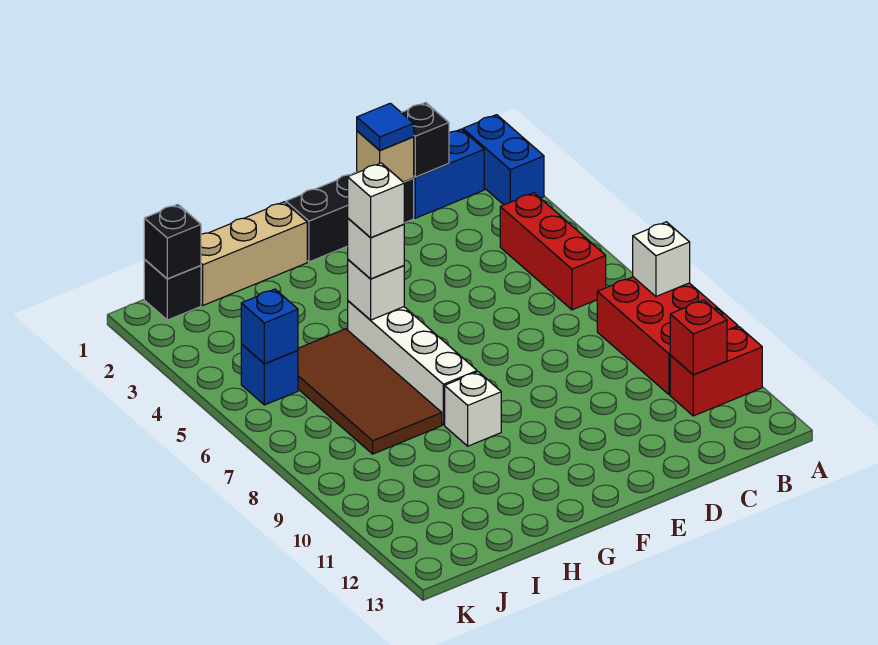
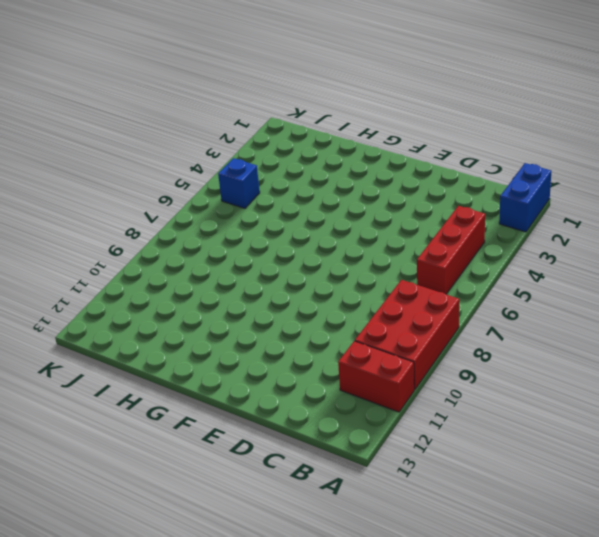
none -> blue 1x2 brick [414,129,484,218]
none -> black 1x3 brick [286,172,414,262]
none -> tan 1x3 brick [201,202,307,305]

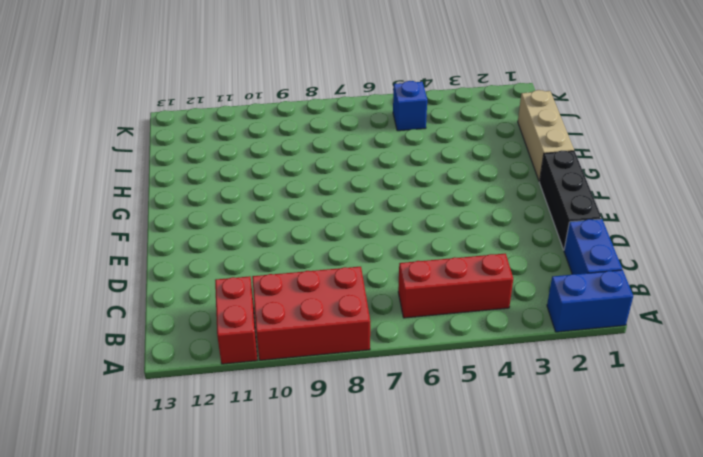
none -> white 1x4 brick [348,301,477,425]
none -> white 1x1 brick [445,372,501,446]
none -> brown 2x4 tile [298,329,442,454]

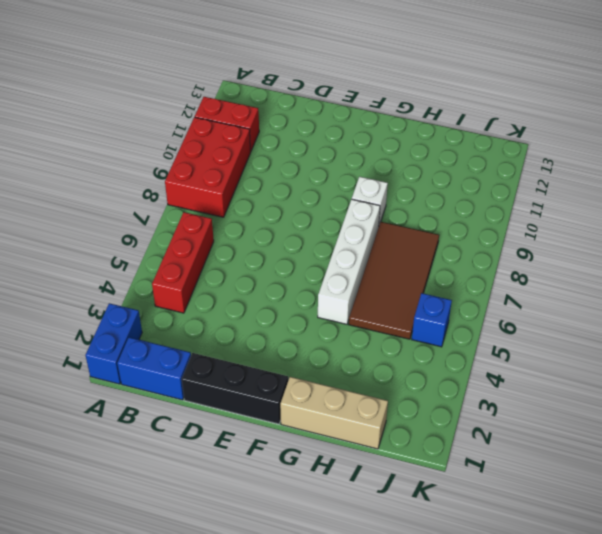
none -> black 1x1 brick [144,259,201,320]
none -> white 1x1 brick [633,222,690,296]
none -> red 1x1 brick [670,300,727,375]

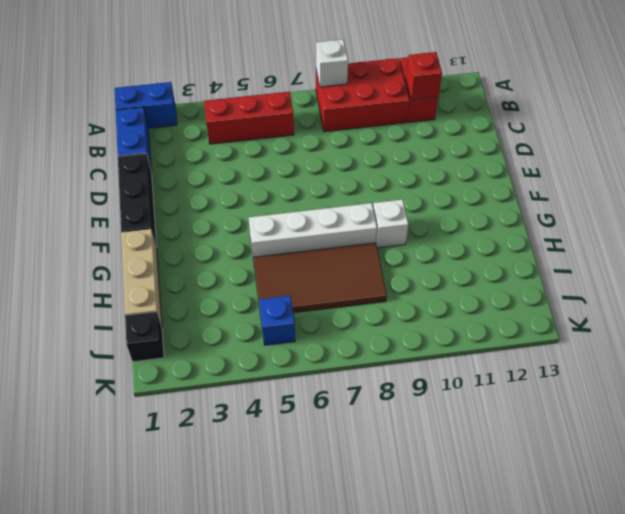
none -> black 1x1 brick [401,102,449,177]
none -> tan 1x1 brick [357,131,414,182]
none -> white 1x1 brick [348,260,404,320]

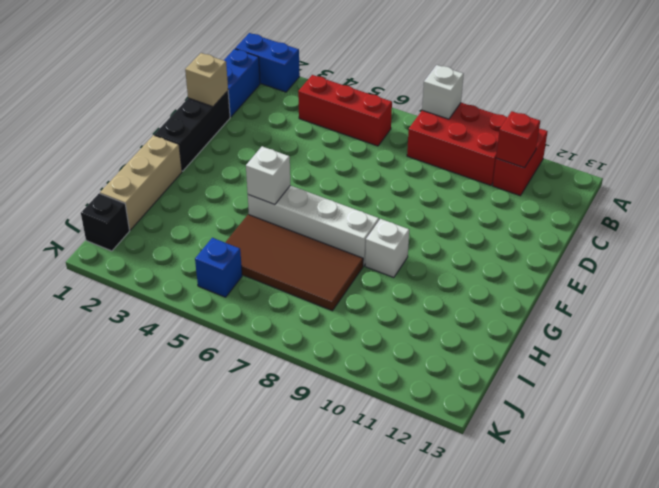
none -> black 1x1 brick [401,102,449,177]
none -> black 1x1 brick [144,204,201,279]
none -> blue 1x1 brick [241,289,298,364]

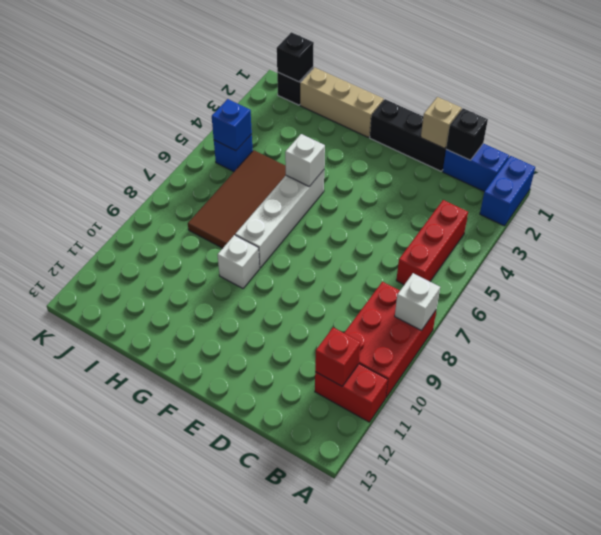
none -> blue 1x1 tile [357,103,414,150]
none -> white 1x1 brick [348,218,404,279]
none -> white 1x1 brick [348,163,404,238]

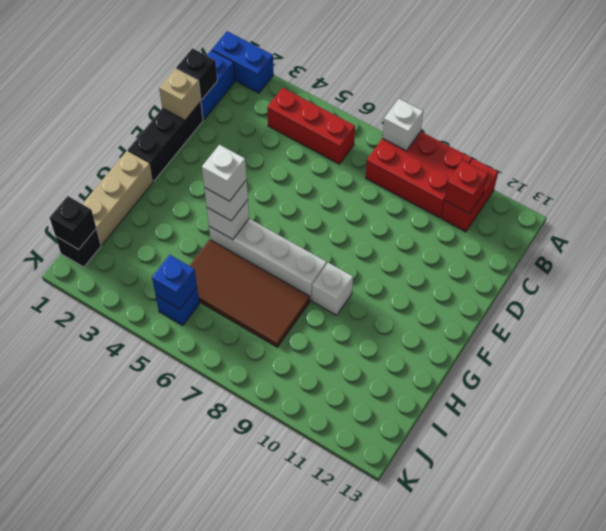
none -> blue 1x1 tile [357,103,414,150]

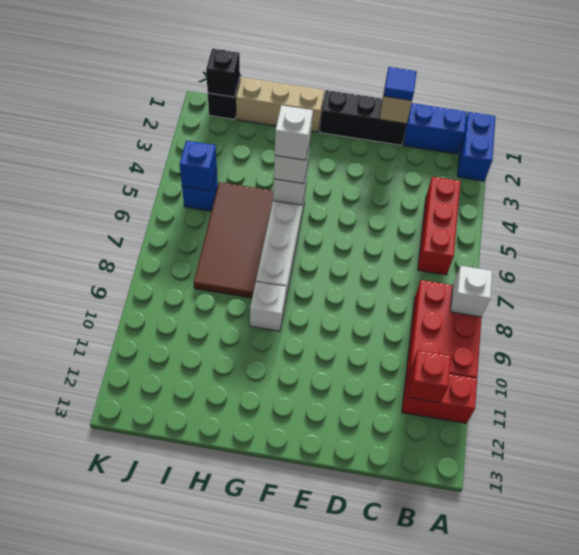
none -> black 1x1 brick [401,102,449,177]

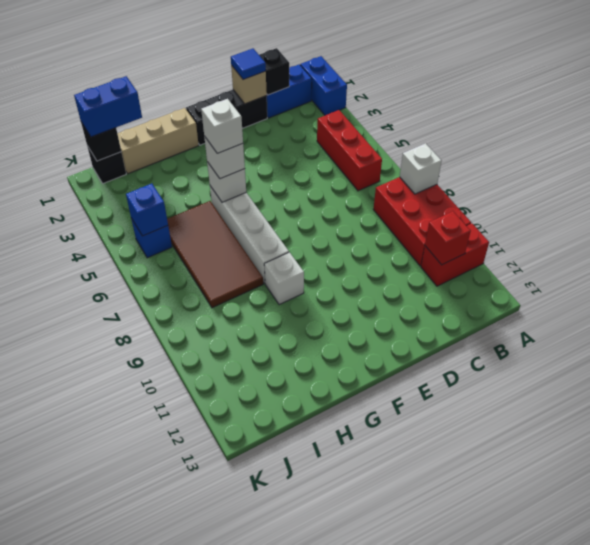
blue 1x2 brick [74,76,142,137] -> none

